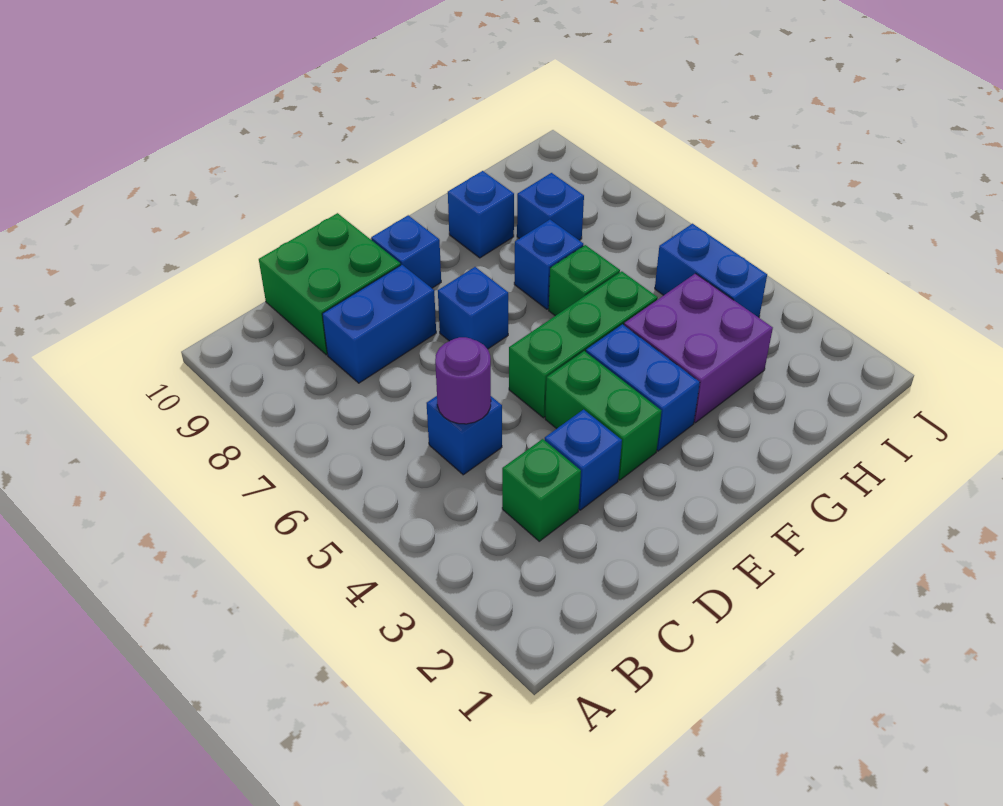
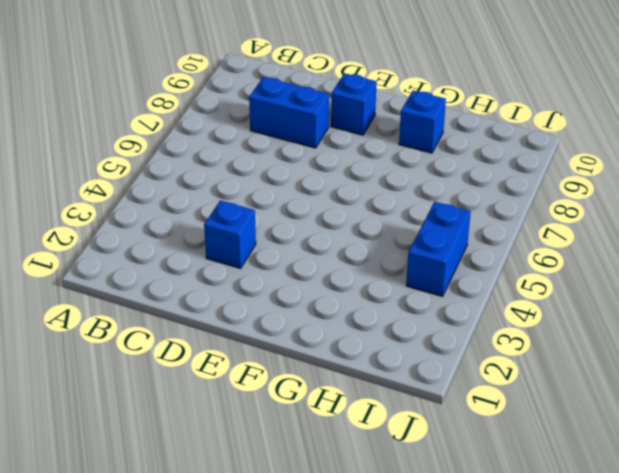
none -> green 1x1 brick [502,439,581,541]
none -> blue 1x1 brick [427,396,502,475]
none -> green 2x2 brick [259,213,401,355]

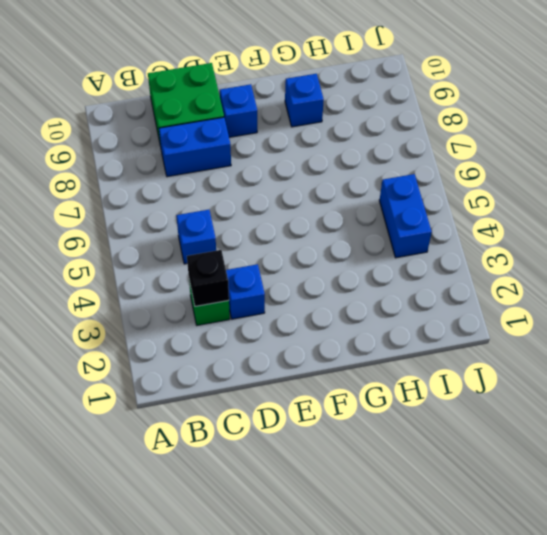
black 1x1 brick [187,250,229,306] -> none
none -> green 1x2 brick [545,351,661,480]
none -> green 1x3 brick [509,271,658,418]
none -> blue 1x1 brick [438,267,508,349]

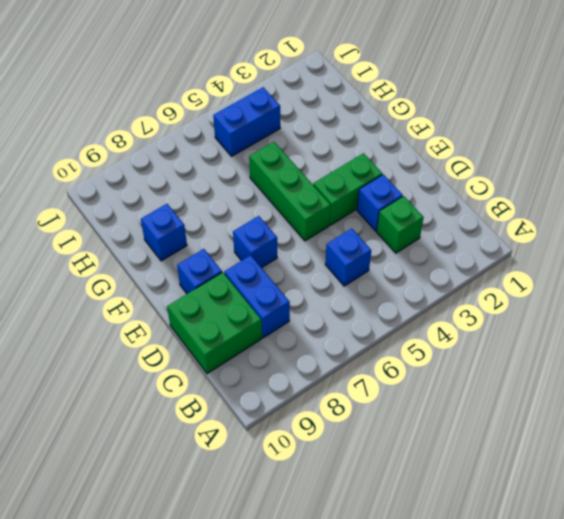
none -> blue 1x2 brick [586,324,700,451]
none -> purple 2x2 brick [624,274,773,423]
none -> green 1x1 brick [549,245,620,316]

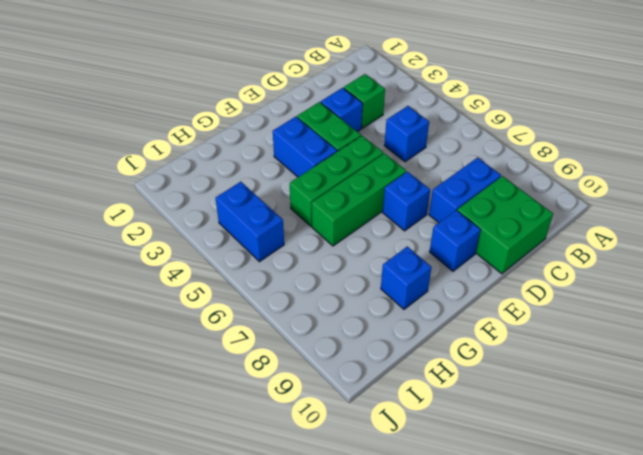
green 1x3 brick [312,153,406,246] -> green 1x1 brick [549,245,620,316]
none -> purple 2x2 brick [624,274,773,423]
none -> blue 1x1 brick [514,220,583,309]
none -> blue 1x1 brick [517,173,584,240]

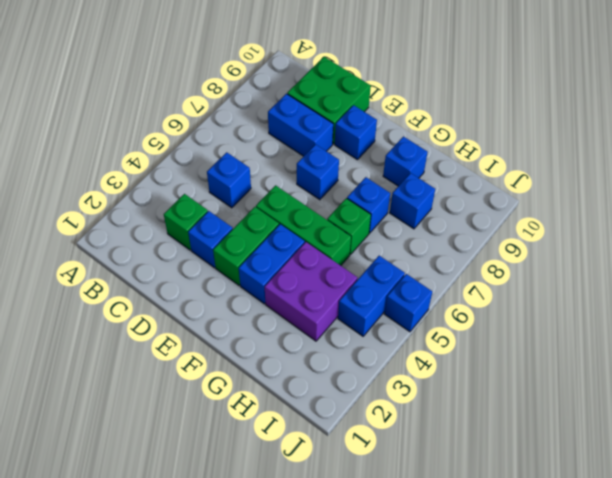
blue 1x1 brick [384,274,432,332] -> none
none -> purple 1x1 round brick [435,337,491,424]

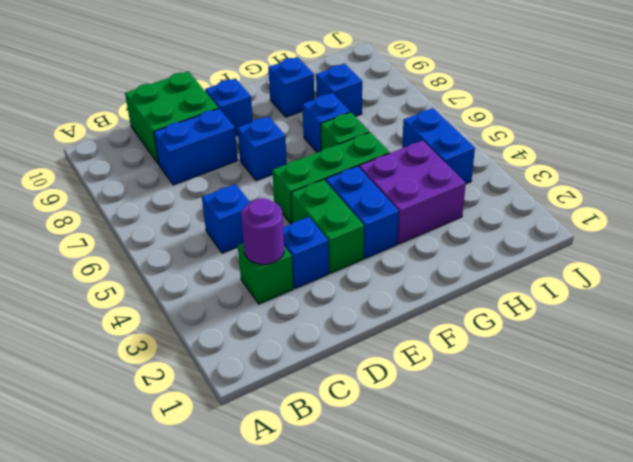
purple 1x1 round brick [241,198,284,265] -> purple 1x1 round brick moved to [435,337,491,424]

